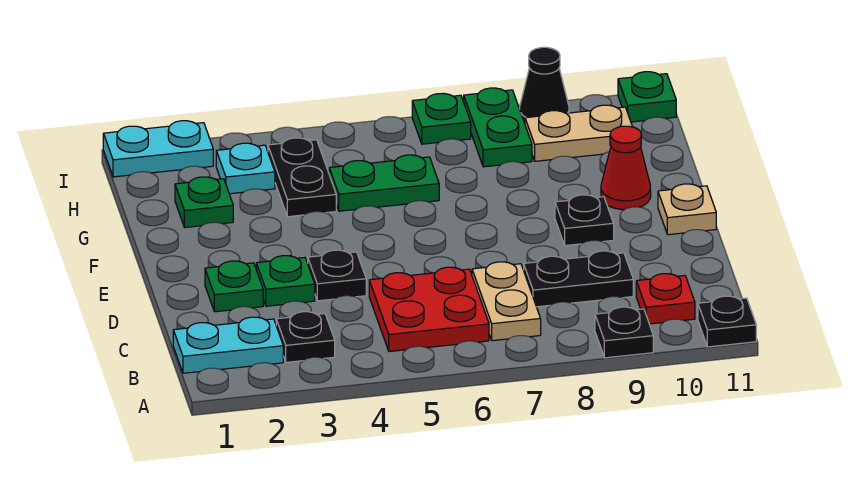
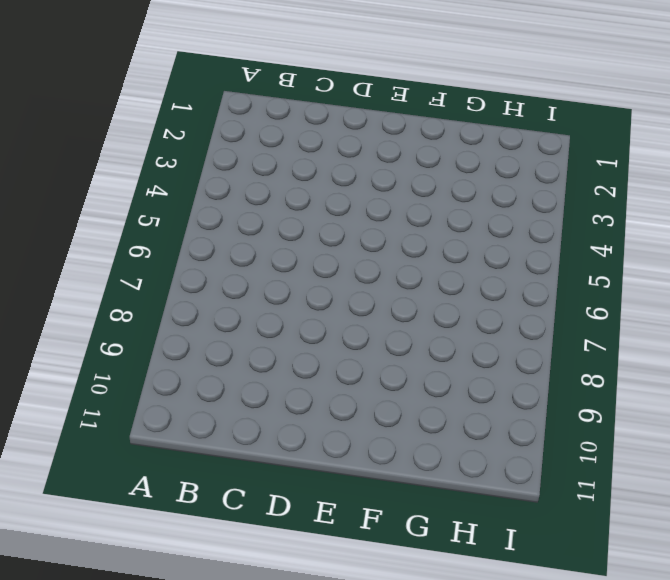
none -> black 1x1 plate [595,307,653,358]
none -> black 1x1 plate [698,296,756,347]
none -> cyan 1x2 plate [173,317,283,373]

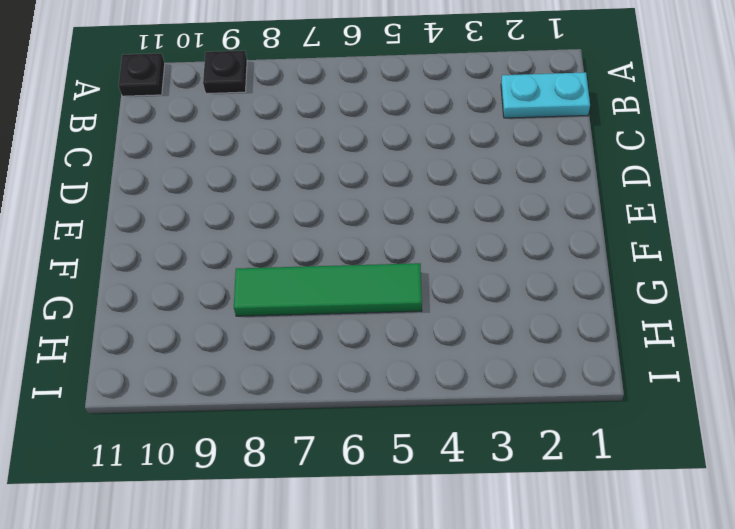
green 1x4 tile [234,263,422,316] -> green 1x2 plate [329,155,439,211]
none -> black 1x1 plate [276,312,335,362]
none -> red 2x2 plate [369,267,489,352]
none -> tan 1x2 plate [472,262,541,341]

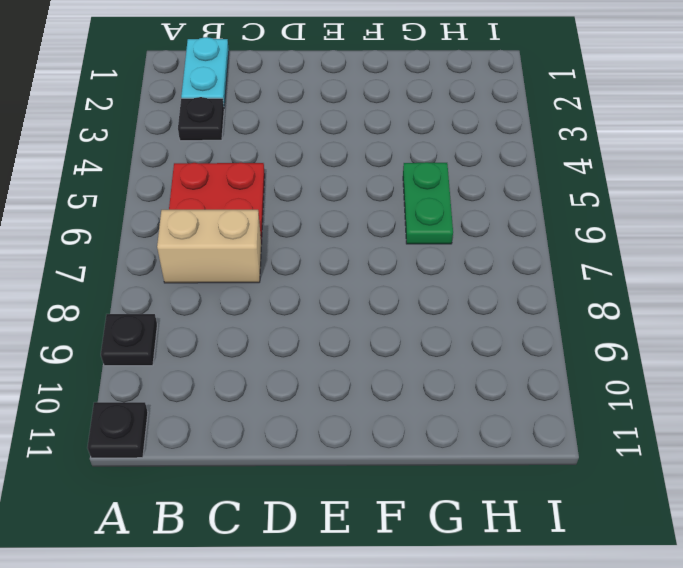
tan 1x2 brick [157,210,261,283] -> tan 1x2 plate [472,262,541,341]
none -> red 1x1 plate [636,274,695,324]
none -> black 1x2 plate [524,251,633,307]
none -> green 1x1 plate [205,261,263,312]

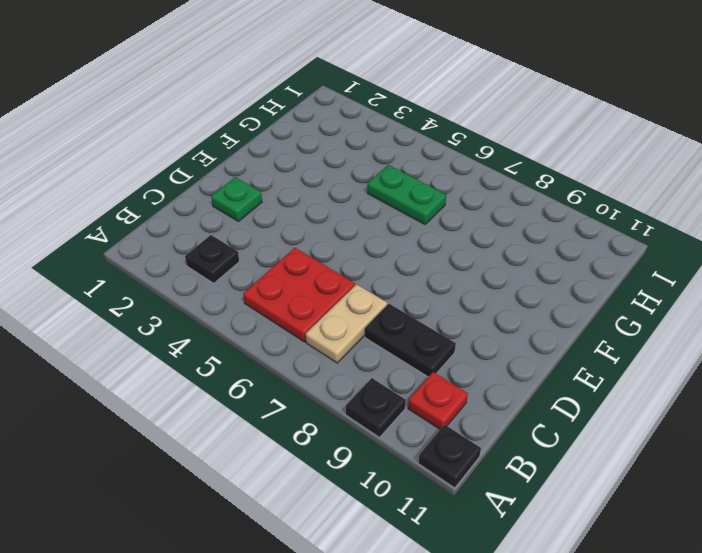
none -> cyan 1x2 plate [173,317,283,373]
none -> green 1x1 plate [256,256,315,306]
none -> black 1x1 plate [308,250,366,301]

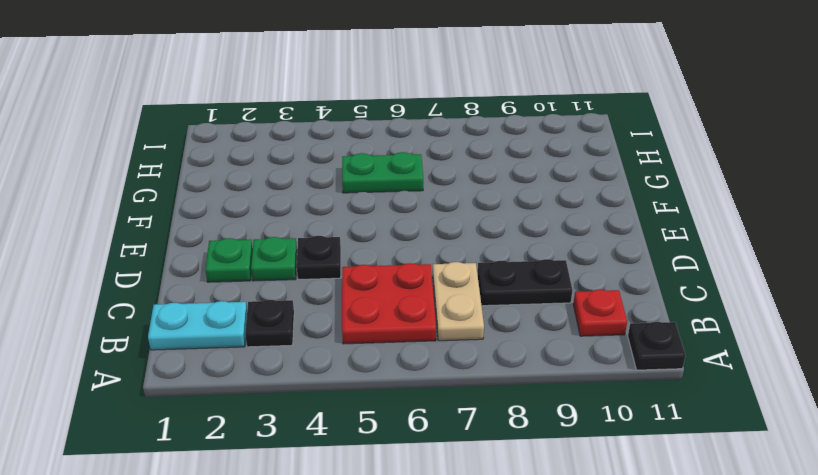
none -> black 1x1 plate [595,307,653,358]
none -> black 1x1 plate [555,195,614,246]
none -> tan 1x1 plate [658,184,716,235]

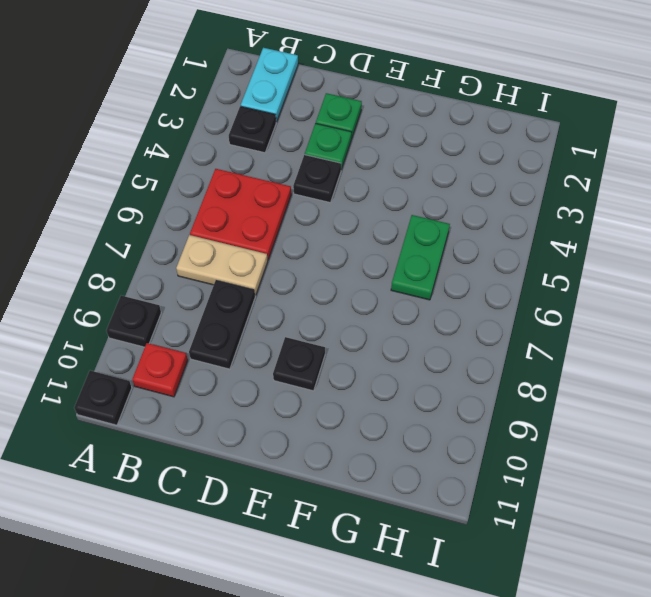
none -> tan 1x1 plate [658,184,716,235]
none -> red 1x1 cone [601,126,651,210]
none -> green 1x1 plate [175,177,233,228]

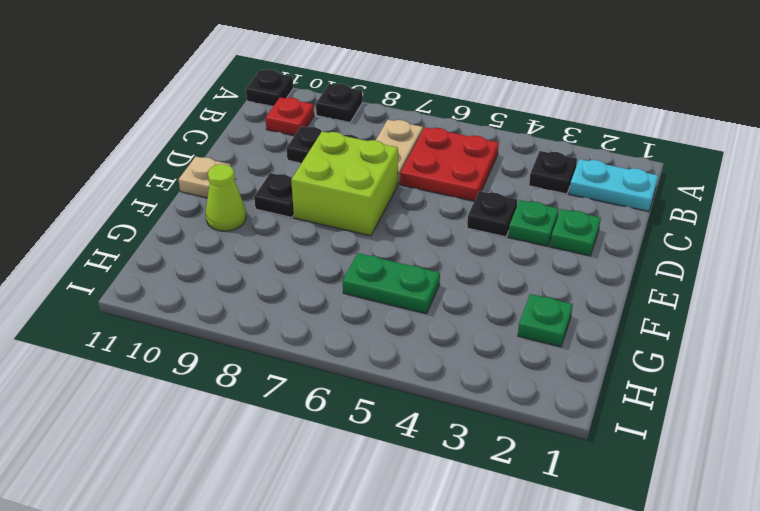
lime 2x2 brick [291,131,398,236] -> none
lime 1x1 cone [206,164,246,231] -> red 1x1 cone [601,126,651,210]
none -> black 1x2 plate [268,138,336,217]
none -> cyan 1x1 plate [216,143,275,194]
none -> green 1x2 plate [464,88,532,167]

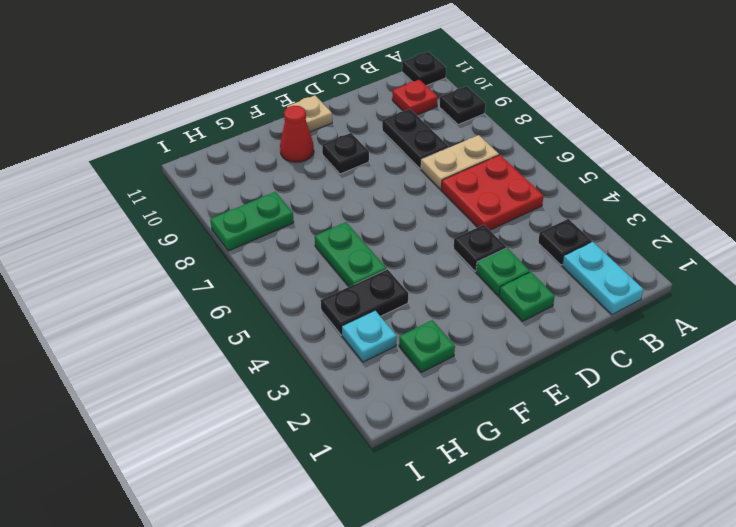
none -> tan 1x2 plate [525,105,632,161]
none -> cyan 1x2 plate [103,121,213,177]
none -> green 1x1 plate [412,93,471,144]

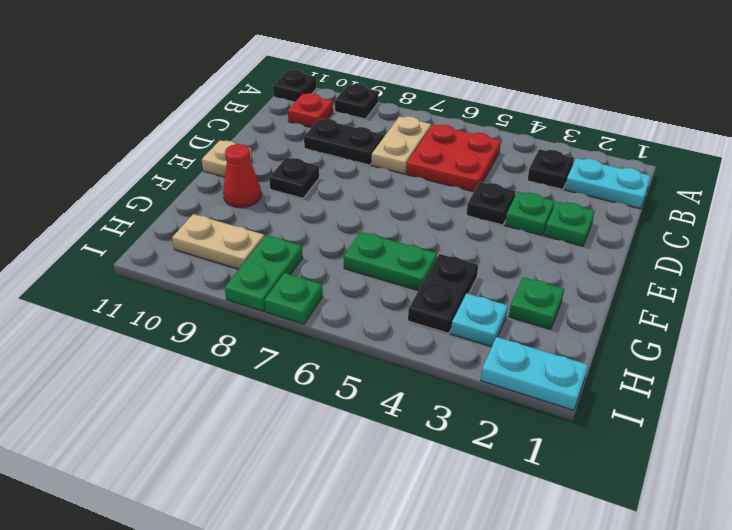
none -> black 1x1 cone [520,47,569,123]
none -> green 1x1 plate [618,72,676,122]

